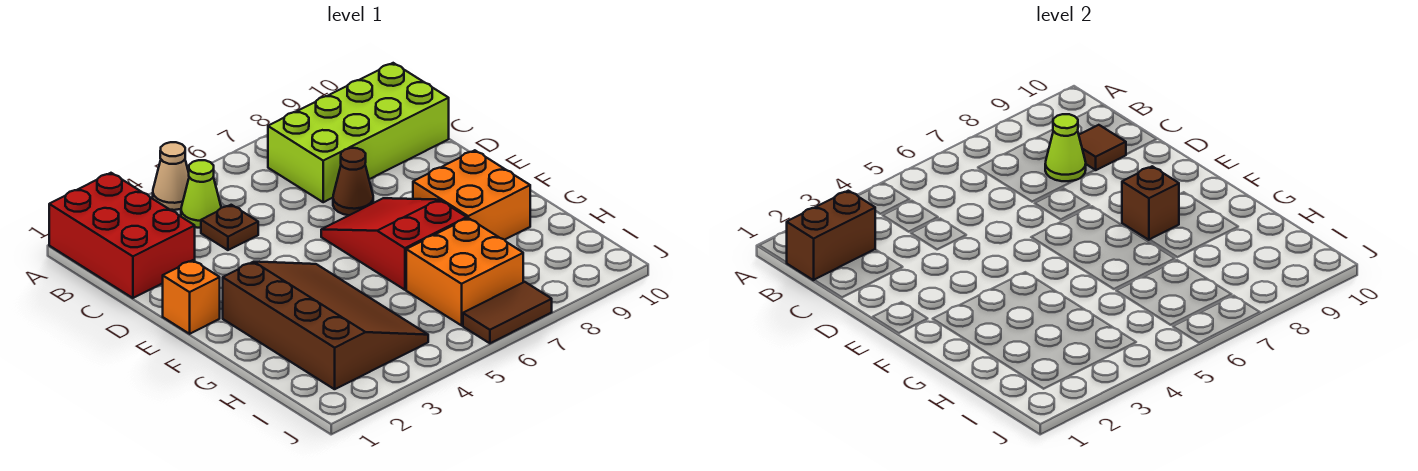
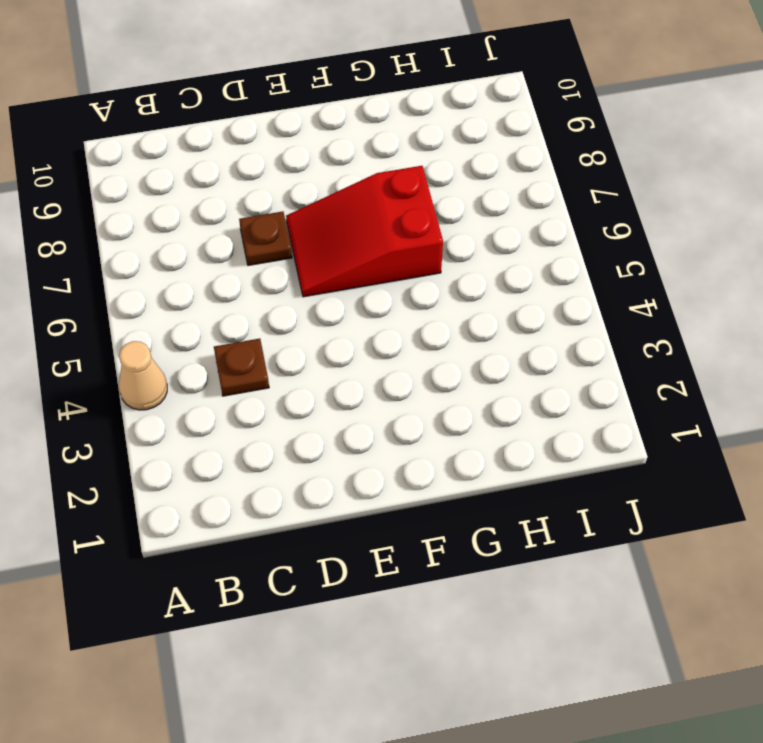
brown 1x1 plate [239,211,292,266] -> brown 1x1 cone [333,148,373,215]
none -> red 2x3 brick [49,173,195,298]
none -> lime 1x1 cone [181,160,221,228]
none -> lime 2x4 brick [268,63,449,202]

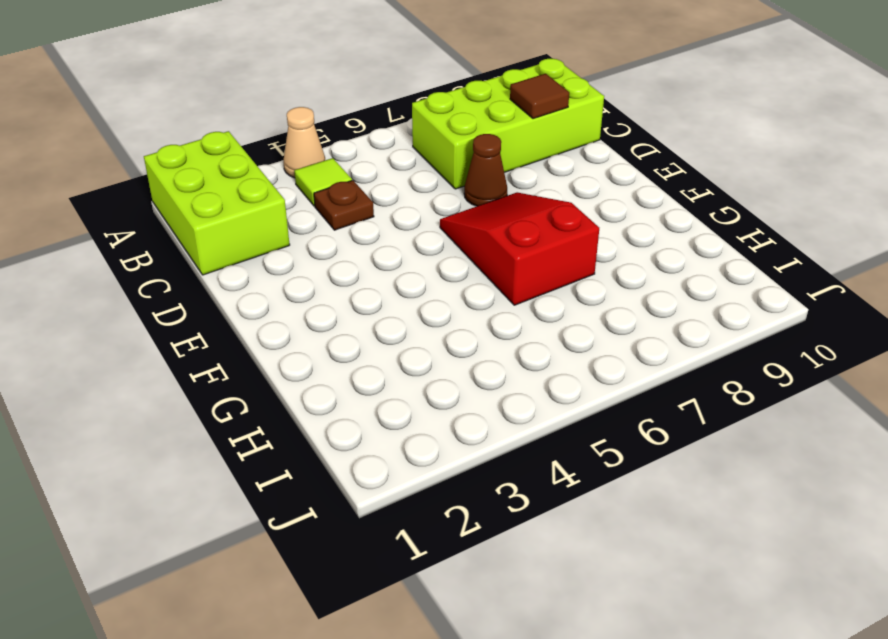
lime 2x3 brick [144,131,290,275] -> red 2x3 brick [49,173,195,298]
lime 1x1 tile [294,158,352,206] -> lime 1x1 cone [181,160,221,228]
none -> orange 1x1 brick [163,260,220,334]
none -> brown 3x4 slope [223,262,428,389]
none -> orange 2x2 brick [413,150,530,240]

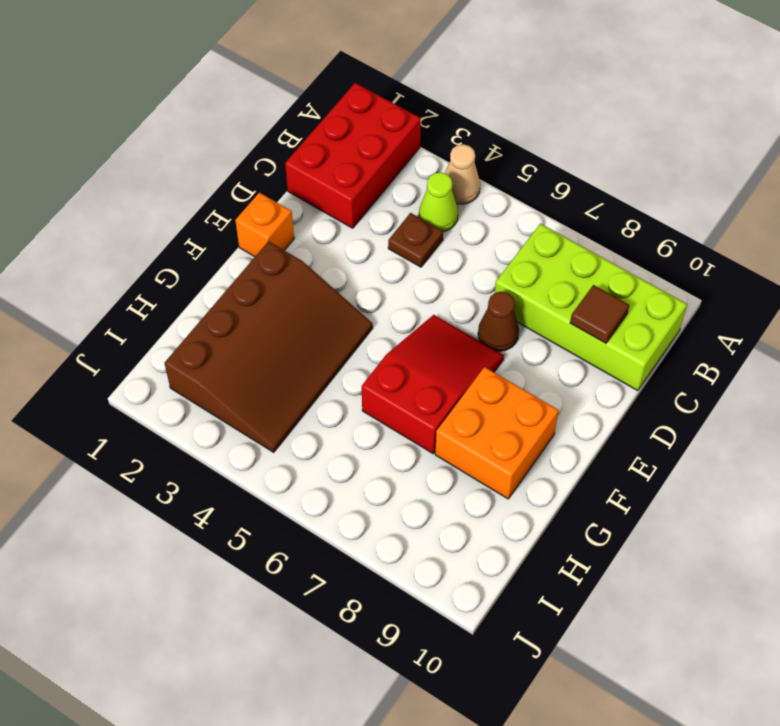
none -> orange 2x2 brick [406,218,523,325]
none -> brown 1x2 tile [463,282,552,343]
none -> brown 1x2 brick [786,191,875,280]

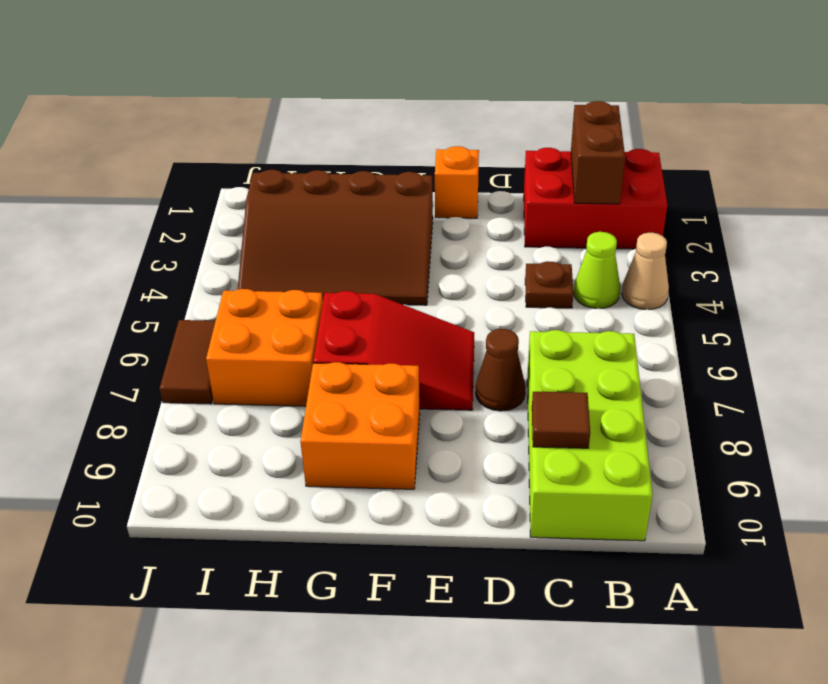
none -> lime 1x1 cone [1045,114,1086,181]
none -> brown 1x1 brick [1122,166,1179,240]

